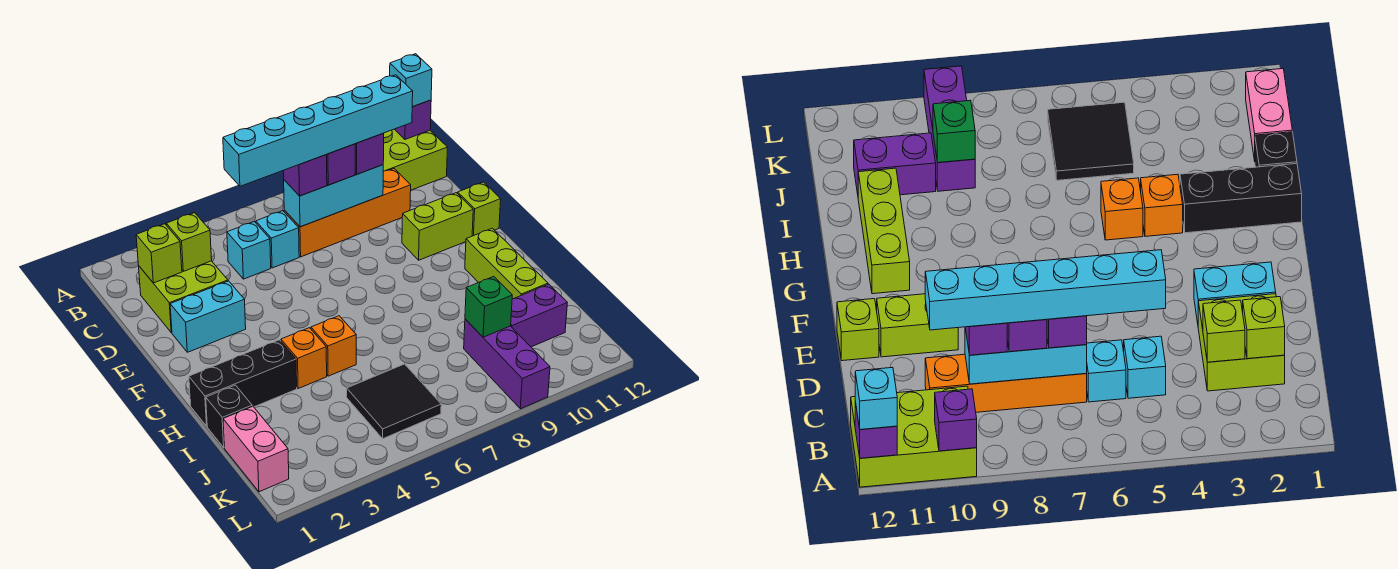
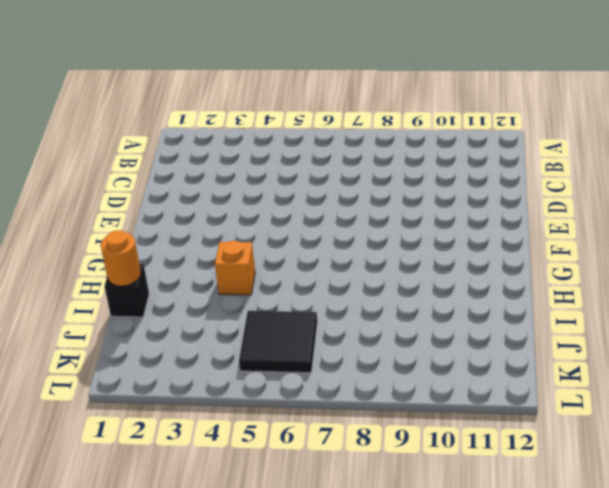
orange 1x1 round brick [101,230,141,286] -> none
none -> lime 2x3 brick [383,129,448,190]
none -> lime 2x2 brick [139,261,228,333]
none -> cyan 1x1 brick [227,222,271,279]

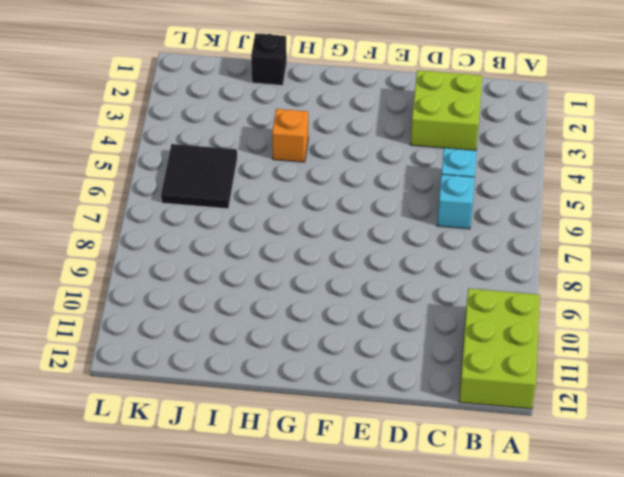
none -> orange 1x4 brick [284,169,411,257]
none -> cyan 1x2 brick [170,281,246,352]
none -> lime 1x2 brick [402,193,473,260]

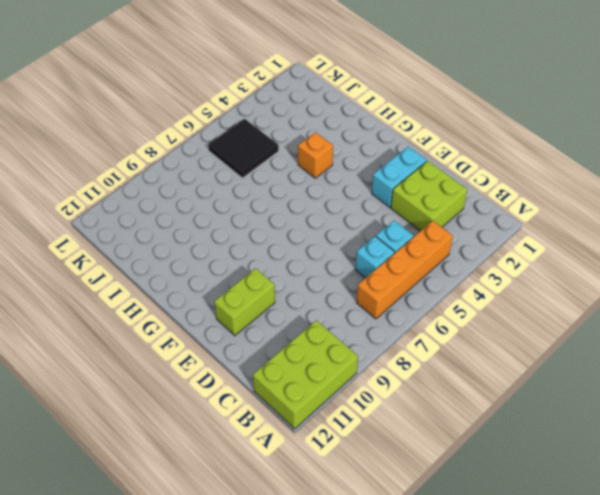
orange 1x4 brick [356,221,453,319] -> orange 1x4 brick moved to [284,169,411,257]
none -> lime 1x1 brick [458,182,501,236]
none -> lime 1x3 brick [465,228,548,299]
none -> black 1x3 brick [189,340,297,426]

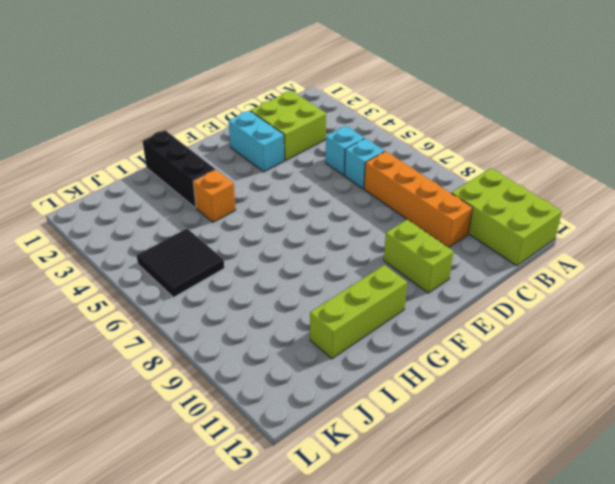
none -> lime 1x1 brick [458,182,501,236]
none -> orange 1x1 brick [311,316,356,376]
none -> black 1x1 brick [206,385,252,448]

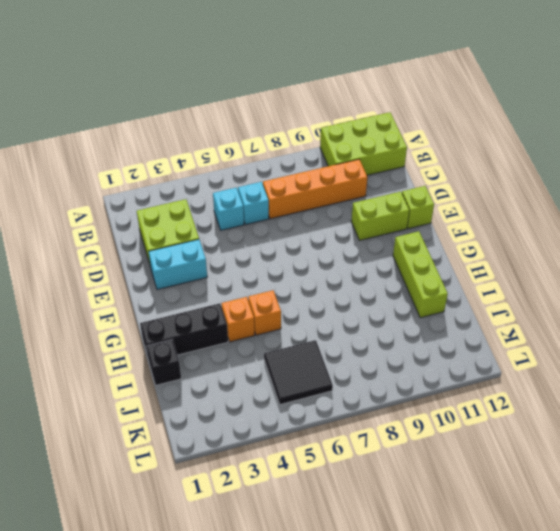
none -> pink 1x2 brick [223,406,289,492]
none -> purple 1x3 brick [464,319,550,409]
none -> purple 1x2 brick [511,284,567,347]

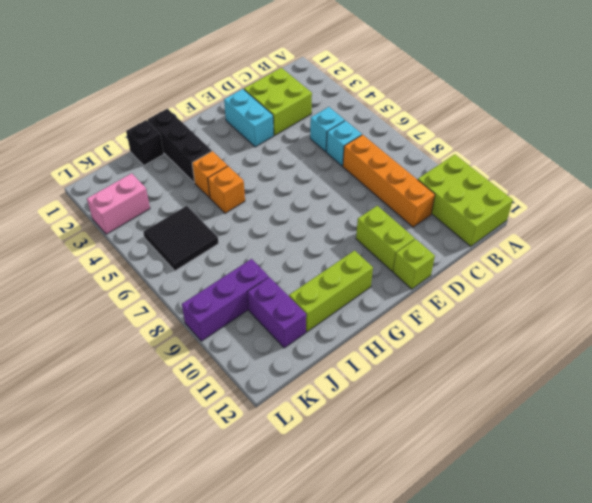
pink 1x2 brick [87,173,150,234] -> pink 1x2 brick moved to [223,406,289,492]
none -> purple 1x1 brick [935,389,977,451]
none -> purple 1x1 brick [395,100,431,139]
none -> lime 1x1 brick [136,224,182,283]

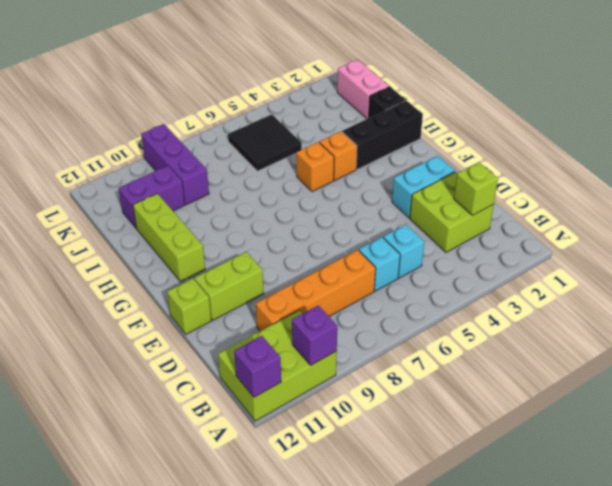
none -> lime 1x1 brick [166,213,212,271]
none -> cyan 1x3 brick [284,165,383,227]
none -> green 1x1 brick [465,277,512,337]

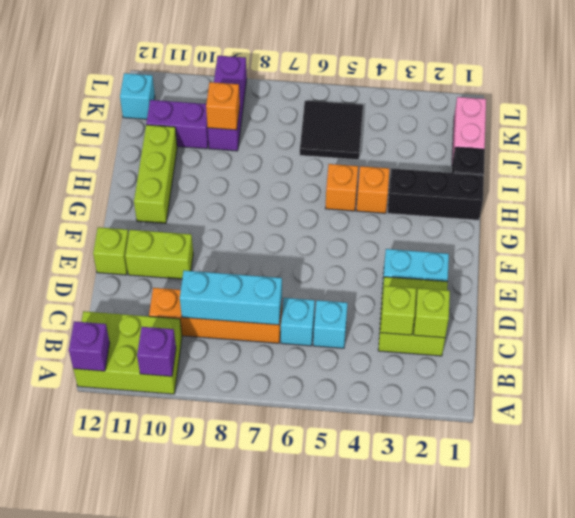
orange 1x1 brick [206,82,240,130] -> green 1x1 brick [465,277,512,337]
cyan 1x1 brick [120,73,155,119] -> cyan 1x1 brick moved to [390,54,432,107]
none -> purple 1x1 brick [283,155,327,196]
none -> purple 1x1 brick [327,144,355,185]
none -> purple 1x1 brick [355,133,384,174]

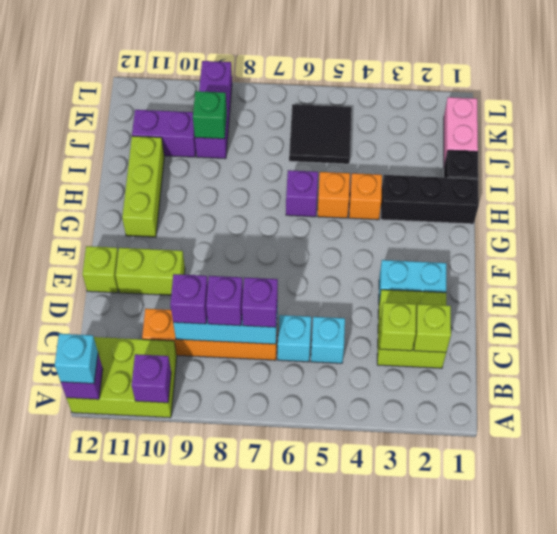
purple 1x1 brick [286,170,318,217] -> none
none -> cyan 1x6 brick [223,75,413,186]

